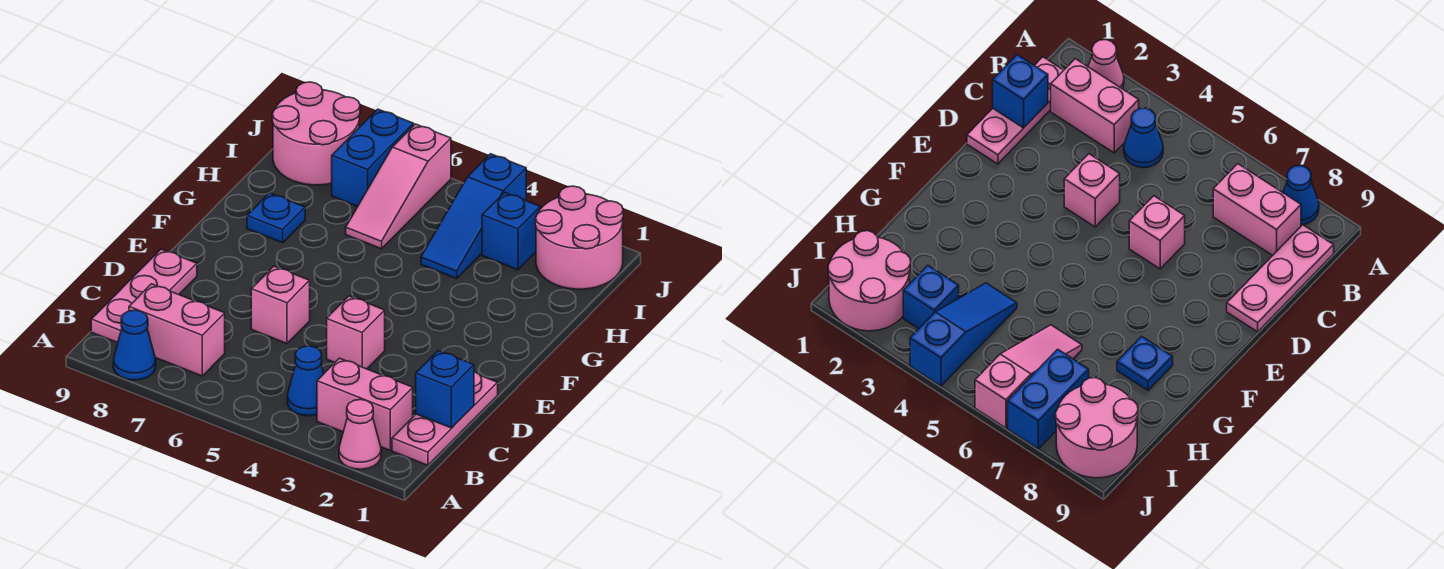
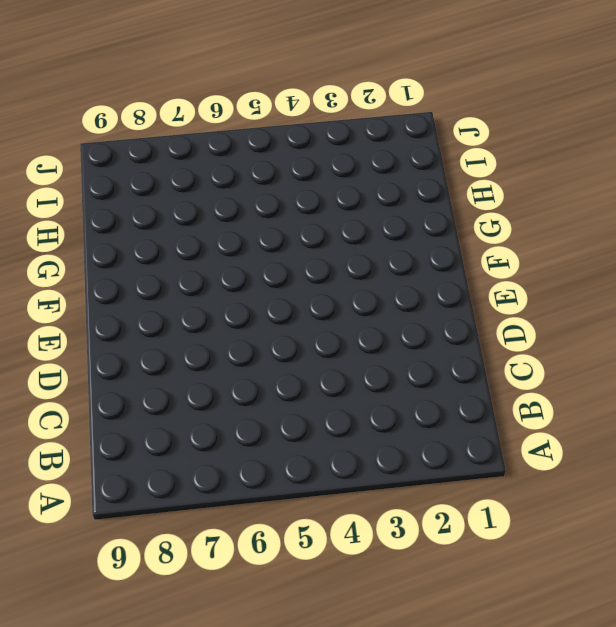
none -> pink 1x1 cone [339,399,381,469]
none -> blue 1x1 cone [113,310,156,380]
none -> pink 1x3 plate [392,372,498,465]

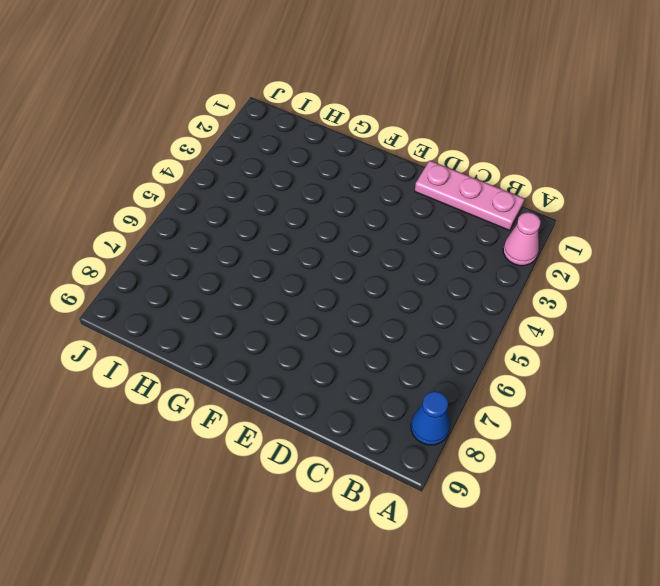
none -> pink 1x2 brick [317,358,413,450]
none -> blue 1x1 cone [287,346,324,416]
none -> pink 1x2 brick [129,284,225,376]

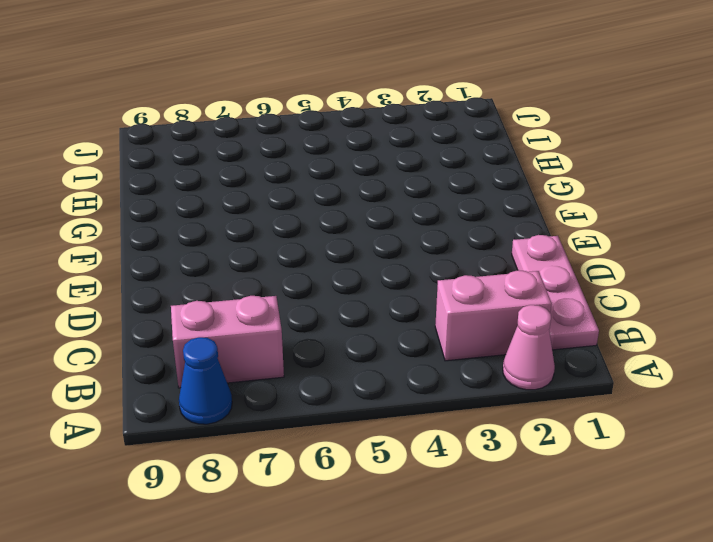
none -> blue 1x1 cone [287,346,324,416]
none -> pink 1x3 plate [91,249,197,343]
none -> pink 1x1 brick [327,296,385,369]

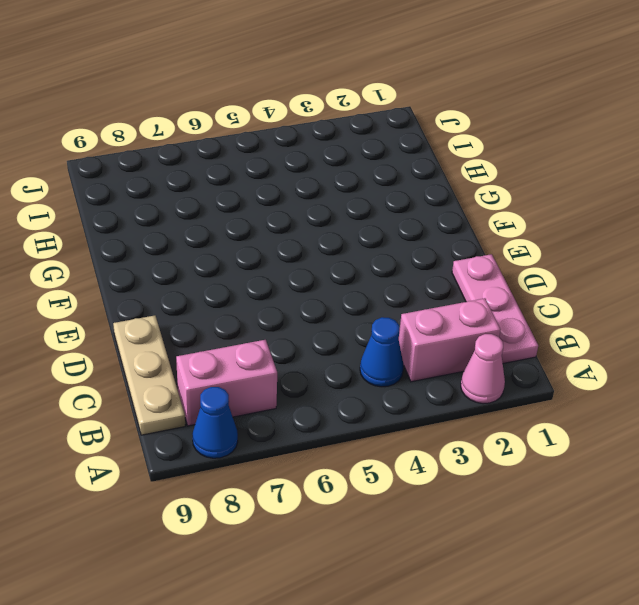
tan 1x3 plate [113,315,185,435] -> pink 1x3 plate [91,249,197,343]
none -> pink 1x1 brick [327,296,385,369]
none -> pink 1x1 brick [251,266,310,344]
none -> blue 1x1 plate [247,193,305,243]

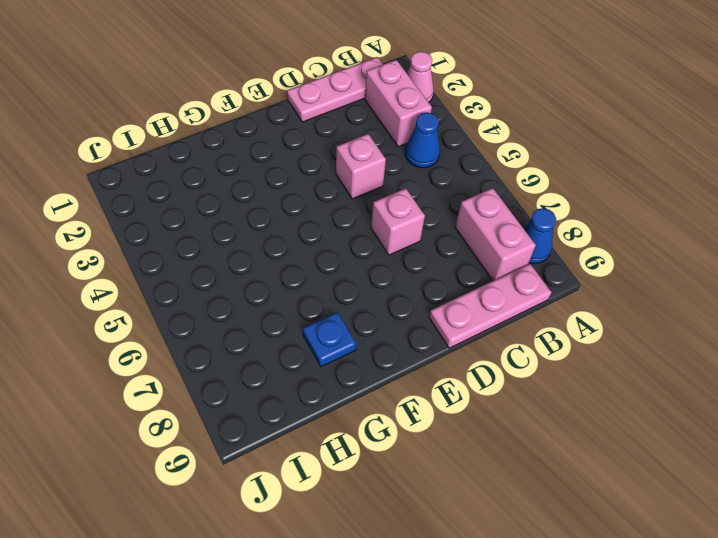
none -> blue 1x3 slope [421,154,526,279]
none -> pink 1x3 slope [346,124,451,249]
none -> pink 2x2 round brick [535,186,623,289]

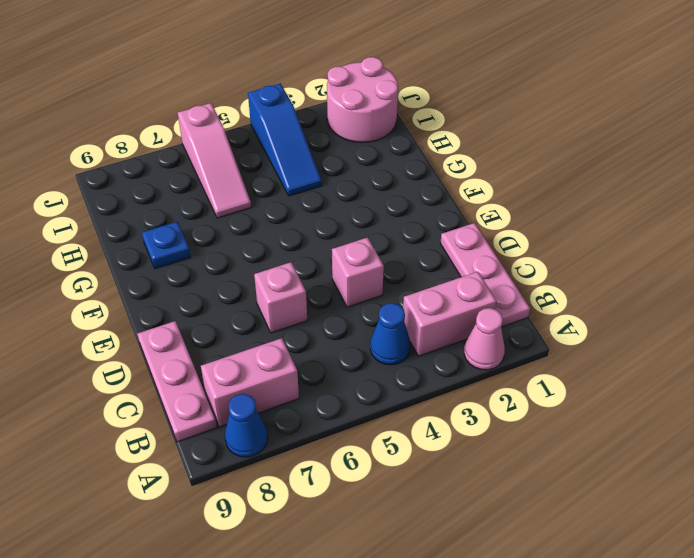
none -> blue 1x1 brick [482,192,540,270]
none -> blue 1x2 brick [332,109,414,206]
none -> pink 2x2 round brick [272,82,360,185]

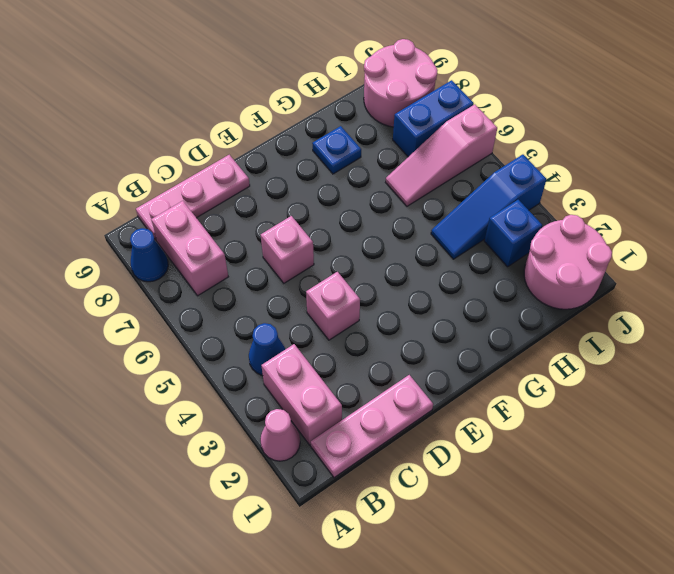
none -> blue 1x1 brick [416,351,474,428]

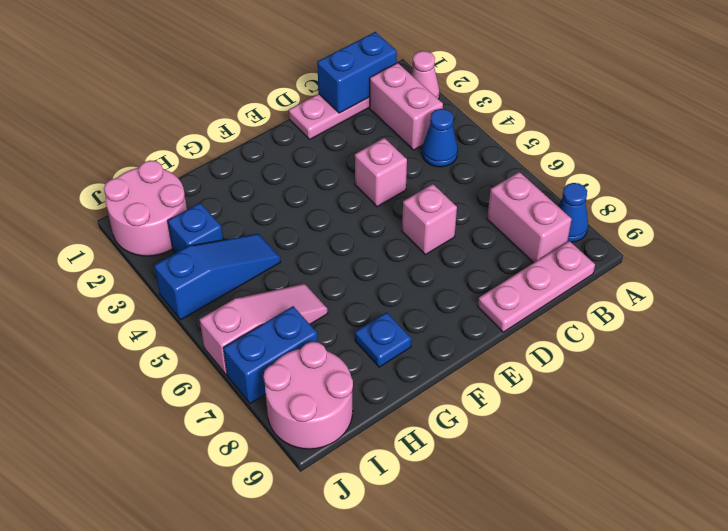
blue 1x2 brick [317,32,397,113] -> blue 1x1 brick [416,351,474,428]

